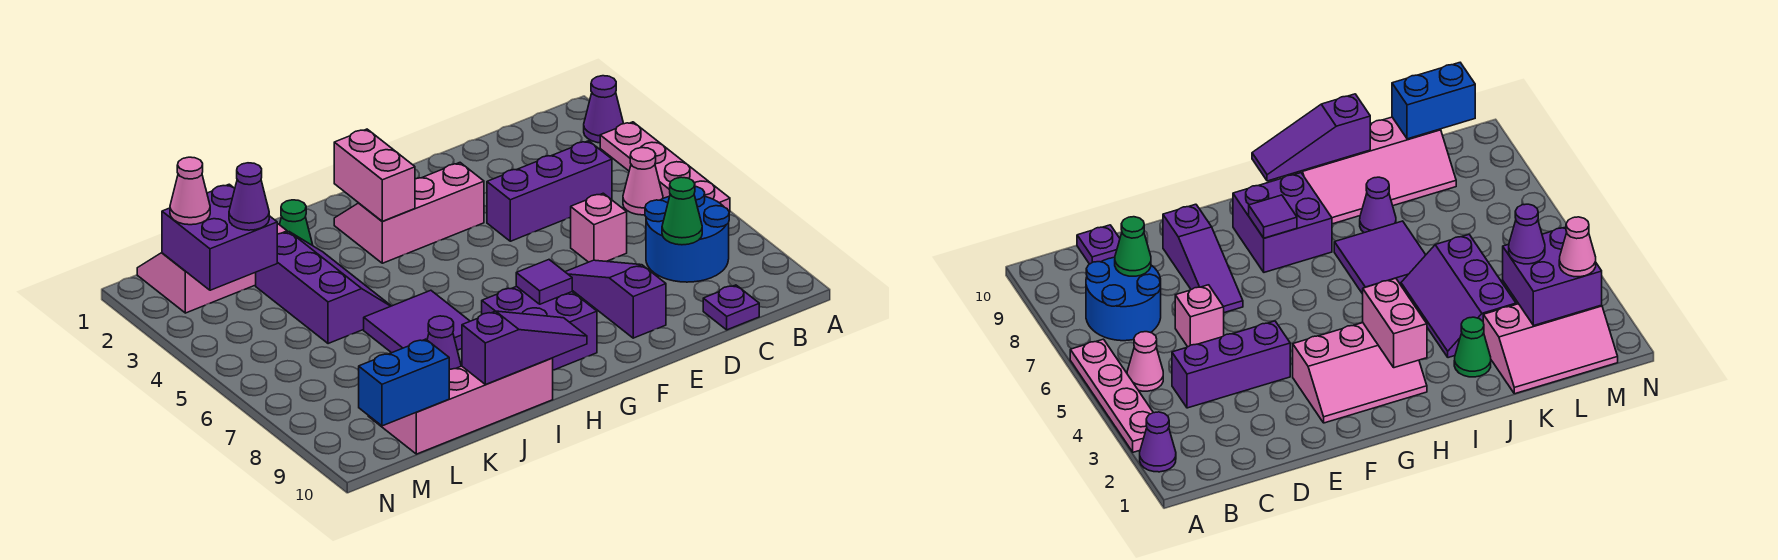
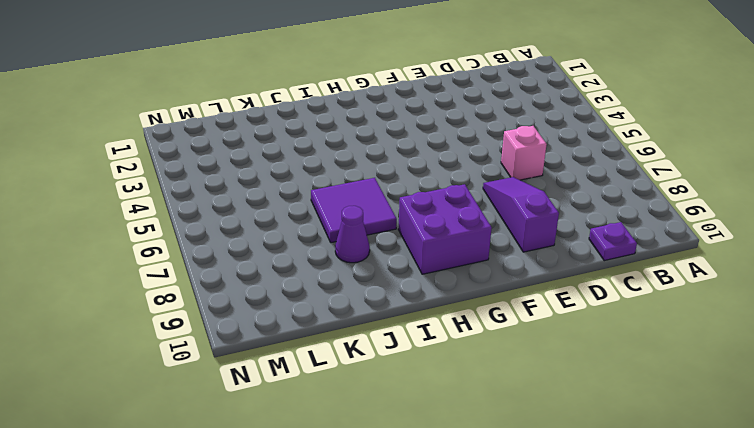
none -> purple 1x1 cone [584,76,624,143]
none -> pink 1x4 plate [600,122,730,212]
none -> pink 1x1 cone [623,148,663,215]

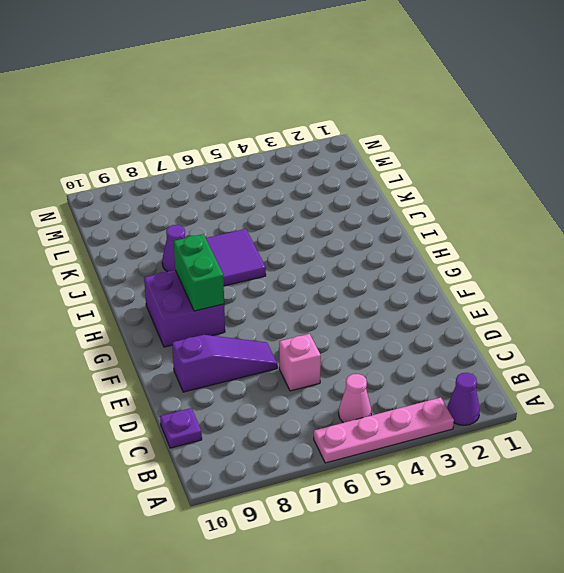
green 1x2 brick [174,234,224,311] -> purple 1x1 tile [516,260,572,304]
none -> blue 2x2 round brick [645,187,729,282]
none -> purple 1x3 brick [487,141,612,241]
none -> pink 2x3 slope [334,163,484,263]

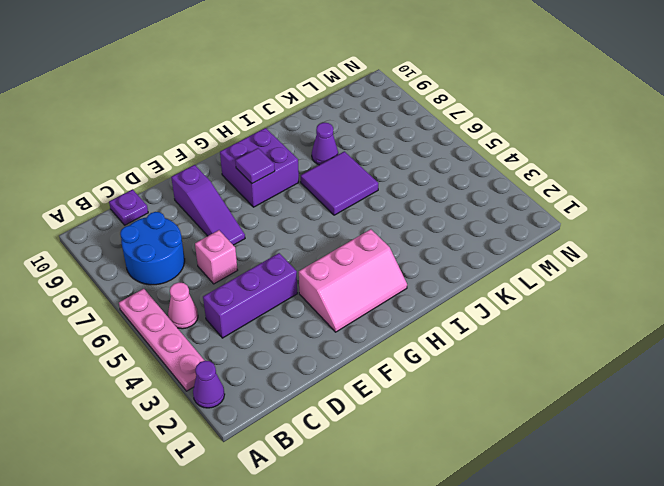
none -> pink 2x4 slope [369,358,553,454]
none -> green 1x1 cone [280,200,313,245]
none -> purple 2x3 slope [256,232,391,344]

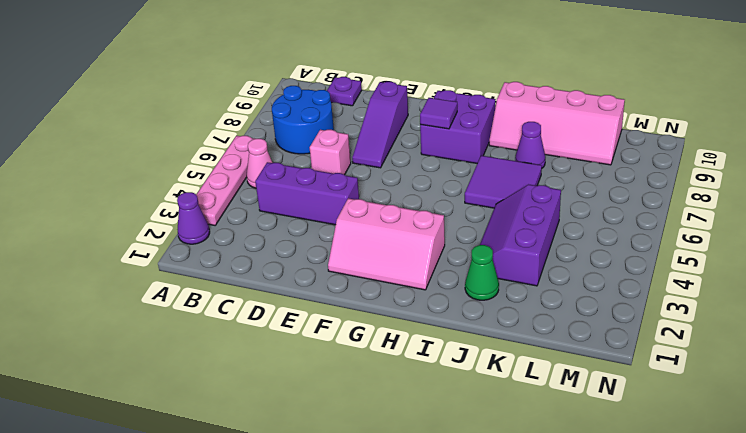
none -> pink 2x3 slope [137,223,287,313]
none -> green 1x1 cone [662,177,702,245]
none -> pink 1x2 brick [334,129,415,221]

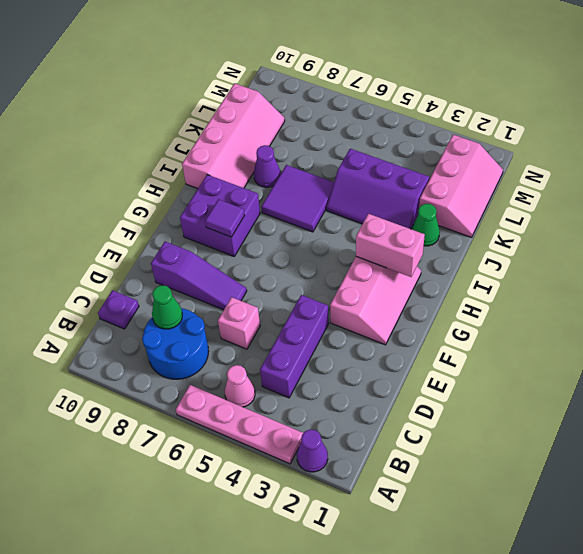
none -> purple 1x3 slope [462,311,587,385]
none -> purple 2x2 brick [162,184,277,290]
none -> blue 1x2 brick [359,339,449,426]

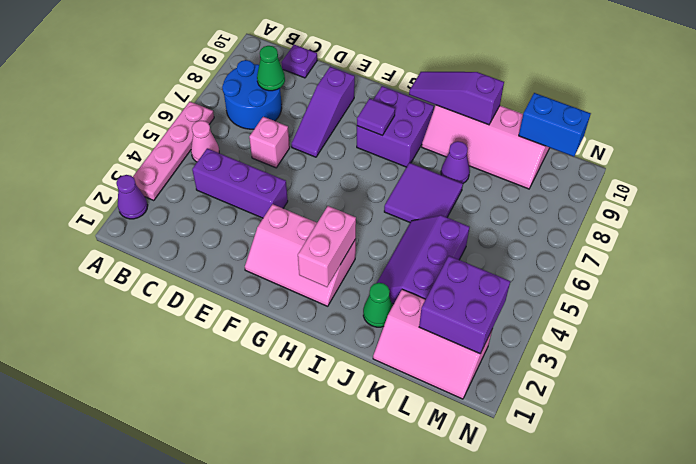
none -> purple 1x1 cone [229,163,269,230]
none -> pink 1x1 cone [170,157,210,225]

